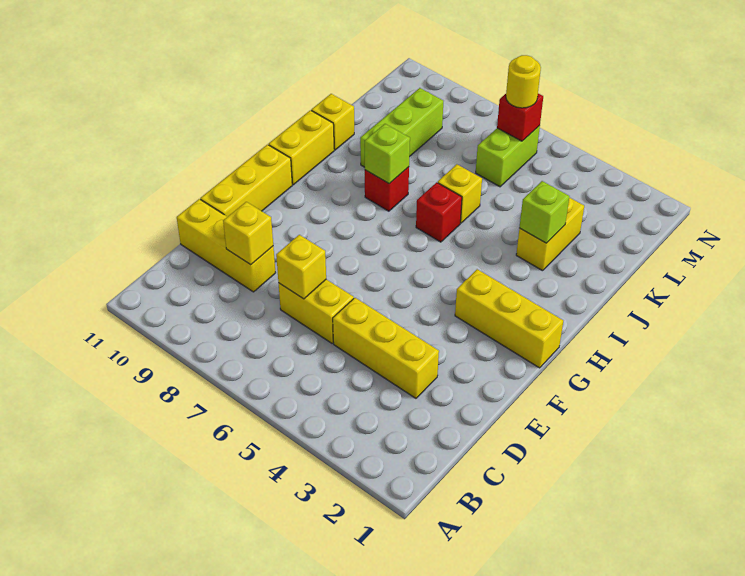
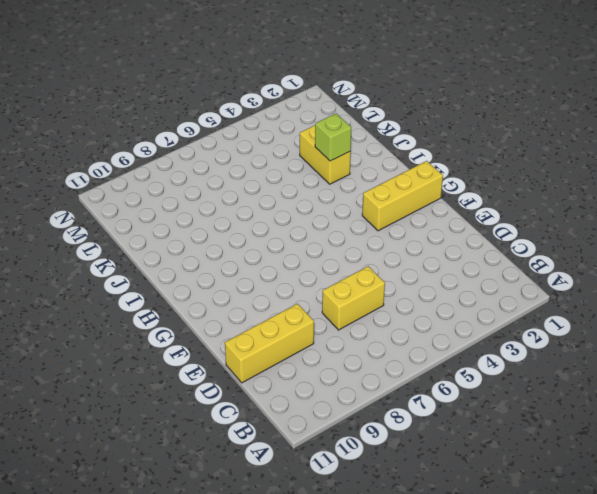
none -> yellow 1x3 brick [333,298,439,398]
none -> yellow 1x3 brick [200,145,292,217]
none -> yellow 1x2 brick [269,110,334,185]

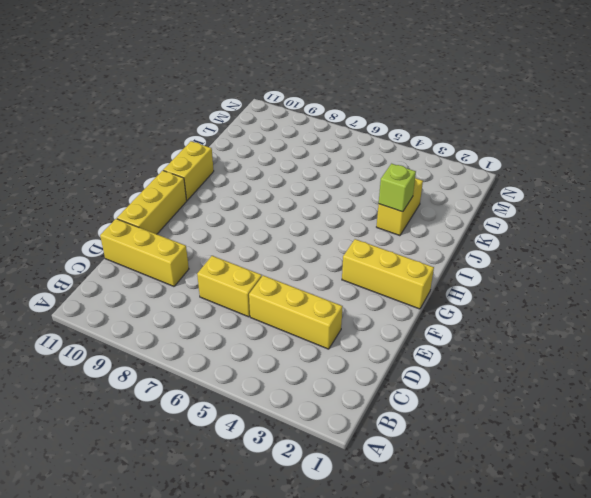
none -> red 1x1 brick [416,182,462,242]
none -> red 1x1 brick [365,167,409,211]
none -> yellow 1x1 brick [438,164,482,223]

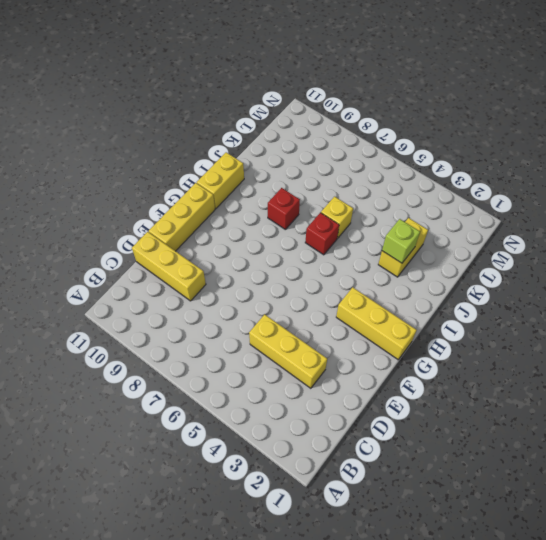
none -> yellow 1x2 brick [279,279,354,343]
none -> lime 1x3 brick [360,88,443,167]
none -> yellow 1x1 brick [311,94,354,150]

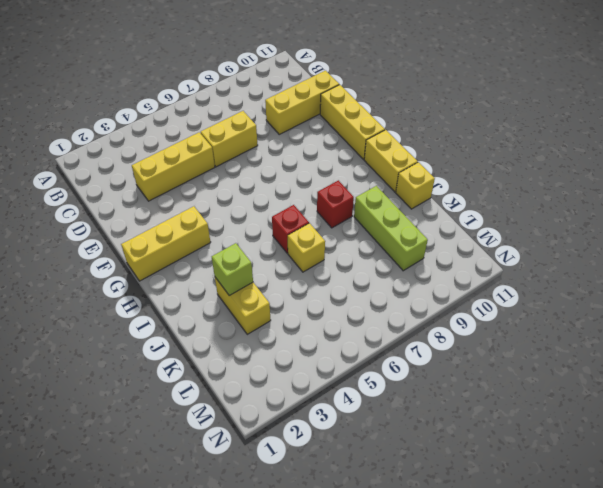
none -> lime 1x2 brick [476,125,540,187]
none -> yellow 1x1 brick [276,235,326,299]
none -> yellow 1x1 brick [223,202,273,265]

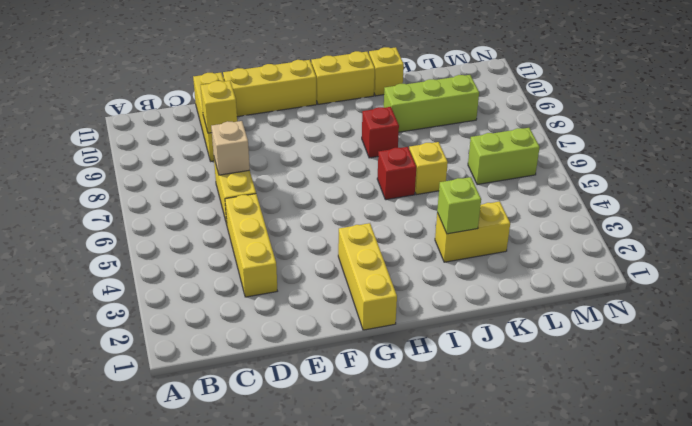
tan 1x1 brick [211,121,250,175] -> yellow 1x1 brick [276,235,326,299]
none -> lime 1x1 brick [365,124,410,184]
none -> red 1x1 brick [497,94,543,141]
none -> yellow 1x1 round brick [506,55,541,108]

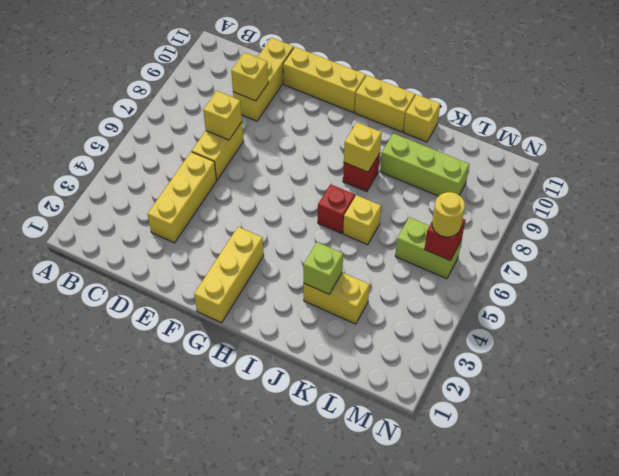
yellow 1x1 brick [344,122,382,172] -> lime 1x1 brick [365,124,410,184]

